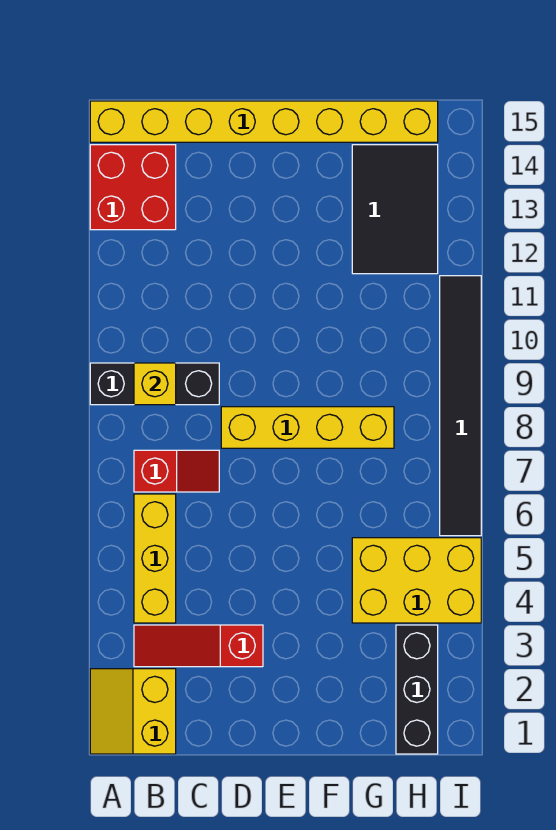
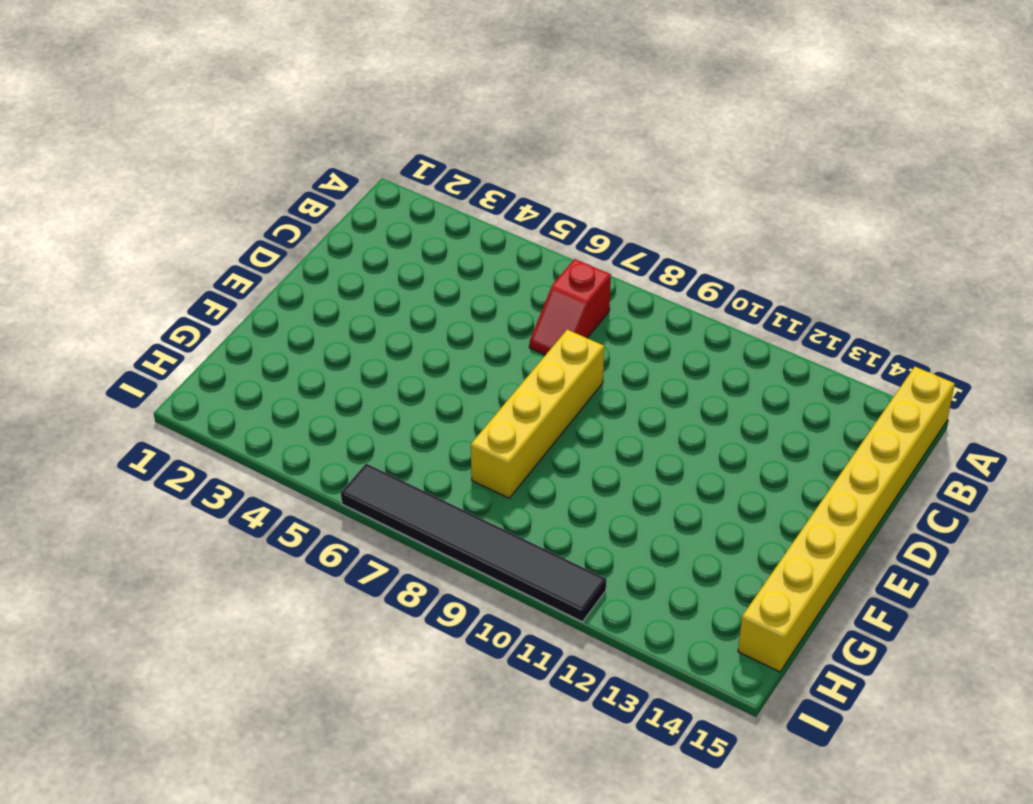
none -> yellow 2x2 slope [90,669,176,754]
none -> black 1x3 brick [90,363,219,405]
none -> red 2x2 brick [90,145,176,230]

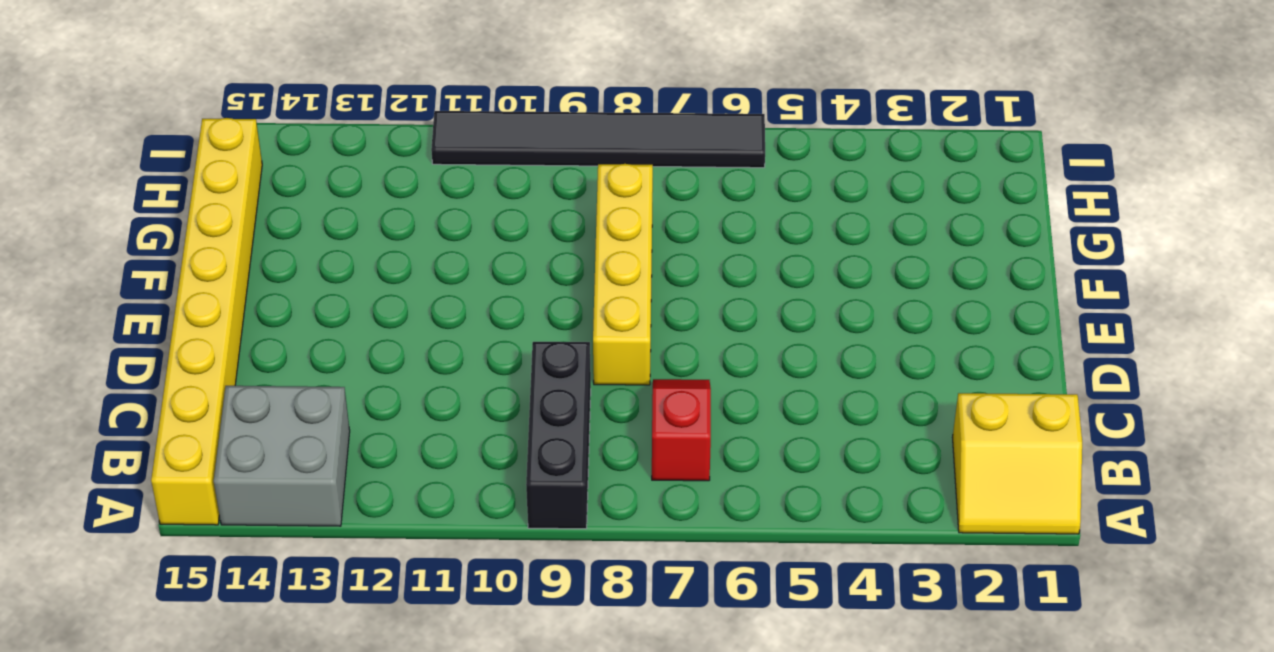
grey 2x2 brick [214,386,350,526] -> red 2x2 brick [90,145,176,230]
none -> red 1x3 slope [134,625,263,667]
none -> yellow 1x3 brick [134,494,176,623]
none -> yellow 2x3 brick [352,538,481,623]

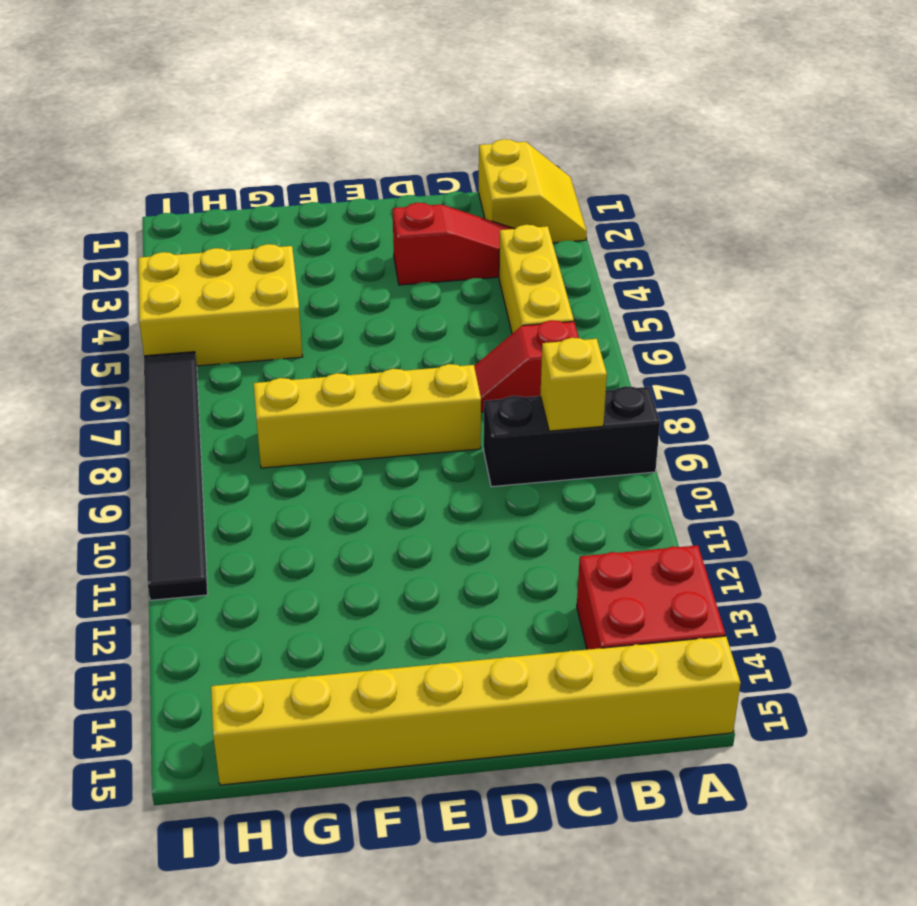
none -> black 2x3 tile [352,145,438,274]
none -> black 1x3 brick [396,625,438,754]

